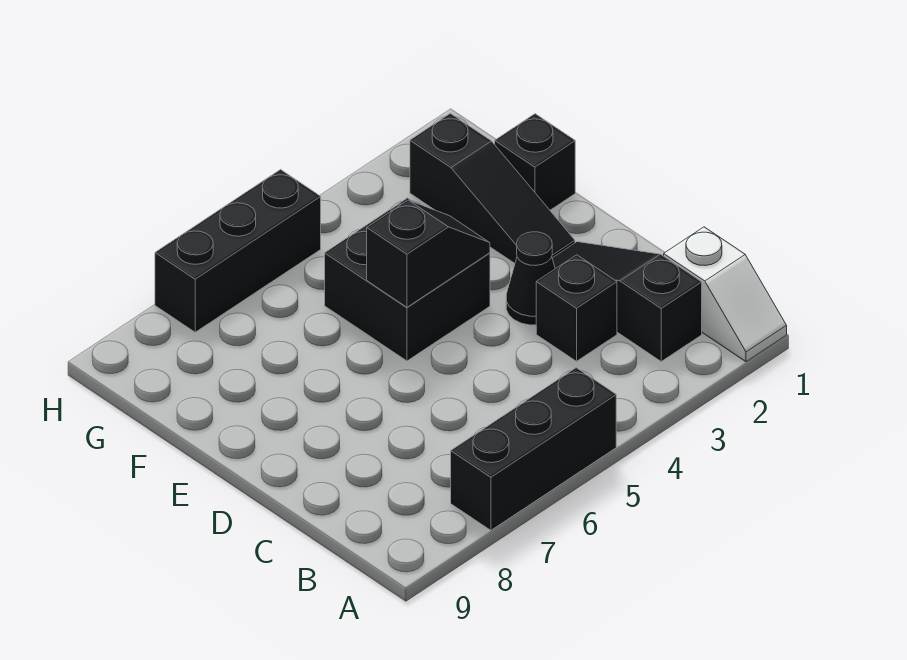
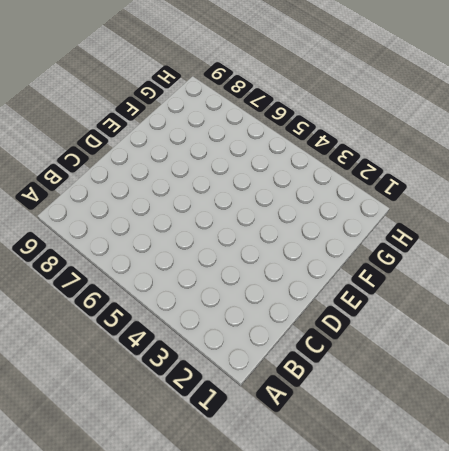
none -> white 1x2 slope [664,227,787,362]
none -> black 1x3 brick [451,368,616,530]

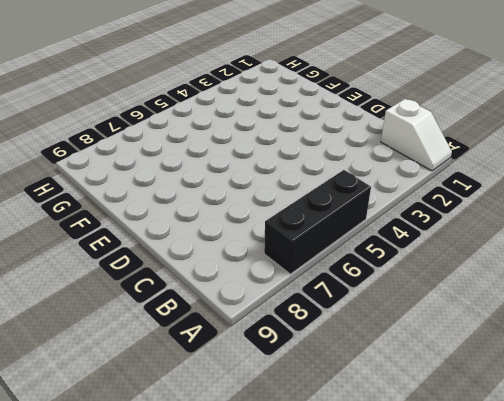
none -> black 1x3 slope [552,242,702,361]
none -> black 1x1 brick [536,255,617,361]

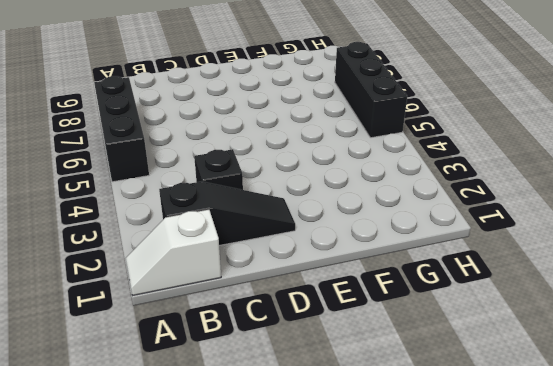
none -> black 1x1 cone [506,232,555,325]
none -> black 1x3 slope [410,113,575,263]

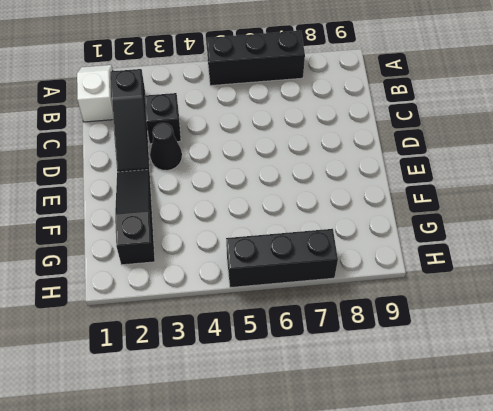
none -> black 2x2 brick [325,198,490,361]
none -> black 1x1 brick [495,114,575,210]

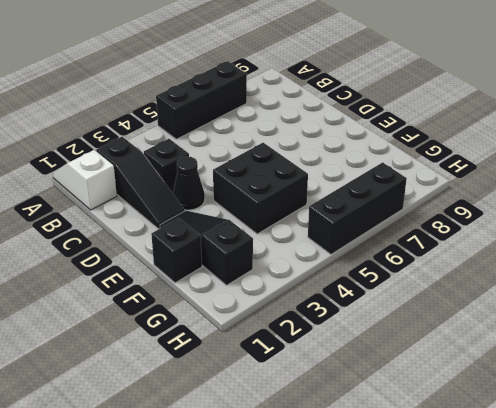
none -> black 1x2 slope [367,200,490,307]

